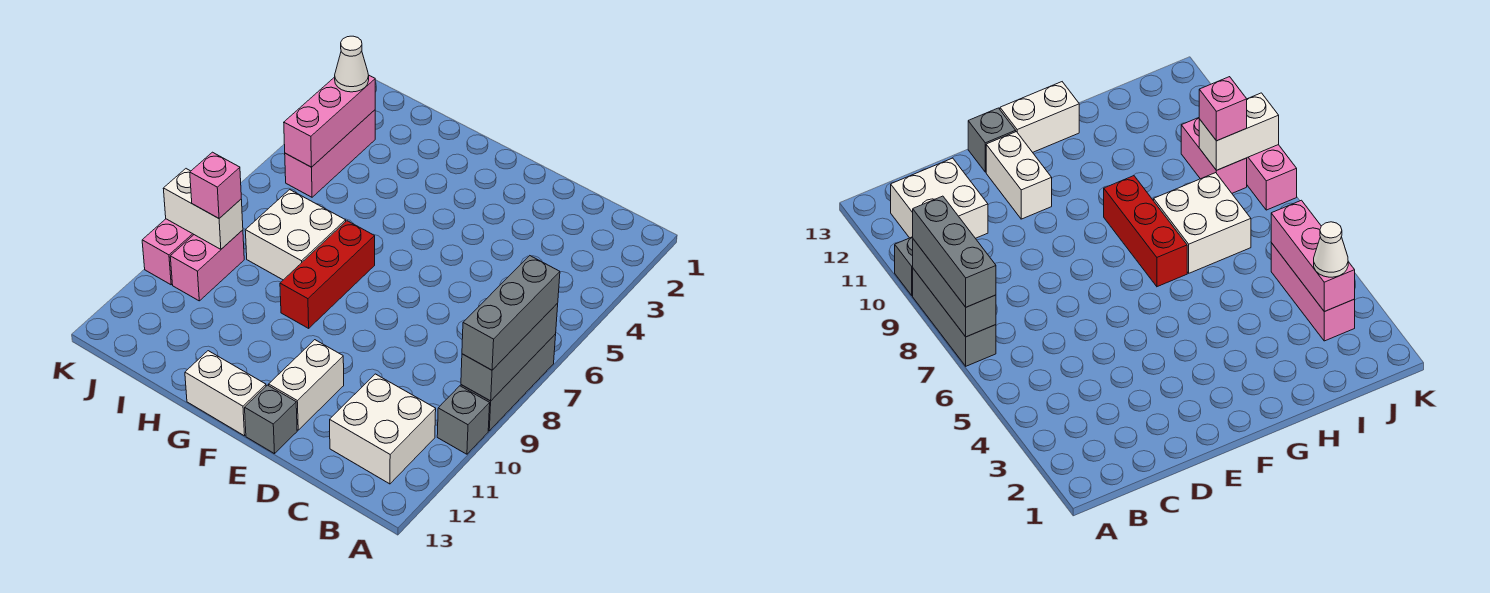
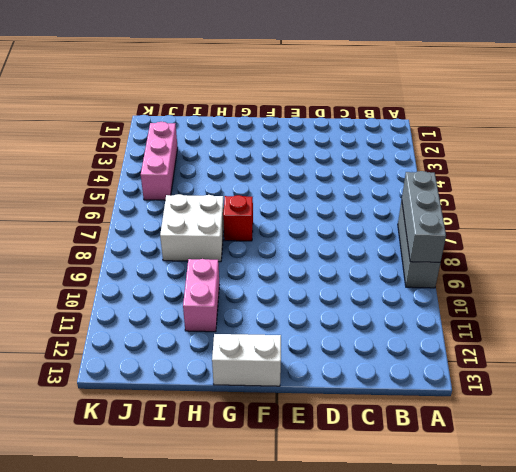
red 1x1 brick [223,195,253,241] -> red 1x3 brick [280,221,375,328]
pink 1x2 brick [183,259,219,332] -> pink 1x2 brick moved to [170,230,244,301]
none -> grey 1x1 brick [437,386,490,454]
none -> white 2x2 brick [330,374,436,484]
none -> white 1x2 brick [269,340,344,430]

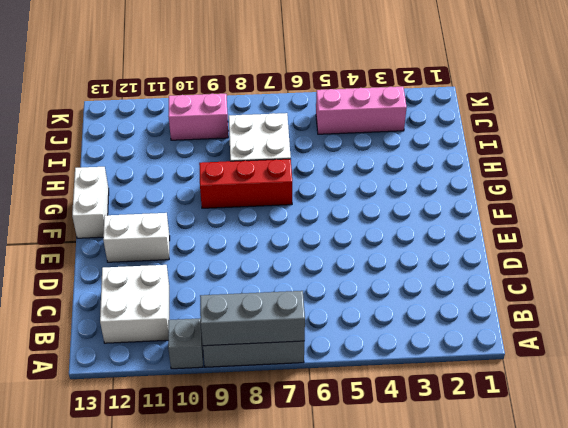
none -> grey 1x1 brick [245,385,297,454]
none -> pink 1x3 brick [142,219,194,285]
none -> pink 1x3 brick [284,76,375,167]

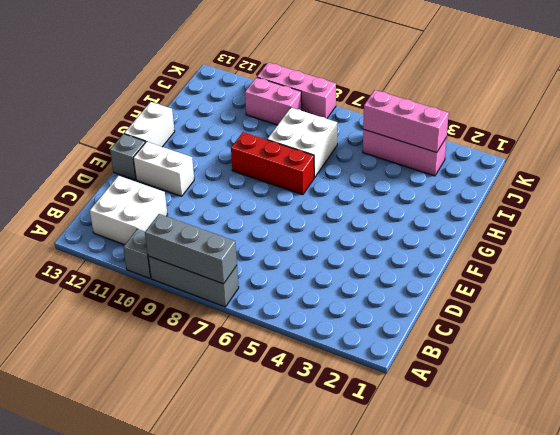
none -> white 1x2 brick [163,169,243,249]
none -> grey 1x3 brick [462,256,560,370]
none -> white 1x1 cone [335,36,369,92]

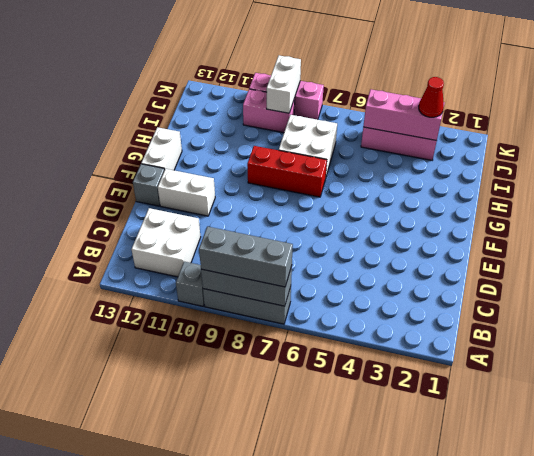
red 1x1 cone [419,77,444,117] -> white 1x1 cone [335,36,369,92]
none -> pink 1x1 brick [190,152,241,218]

